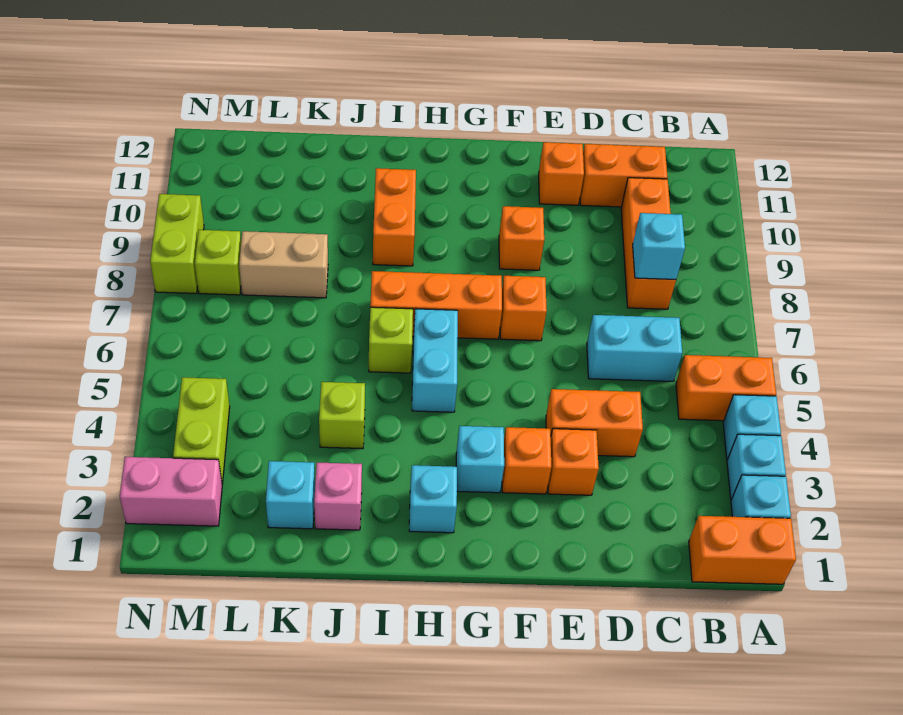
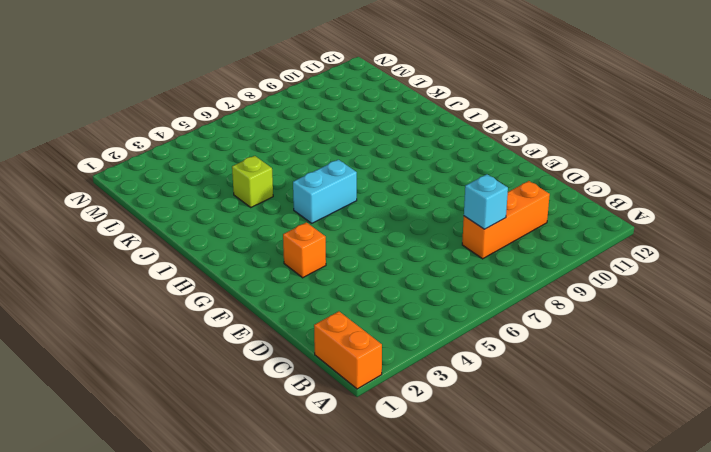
none -> cyan 1x1 brick [731,475,791,518]
none -> cyan 1x1 brick [727,434,786,499]
none -> cyan 1x1 brick [723,395,781,459]

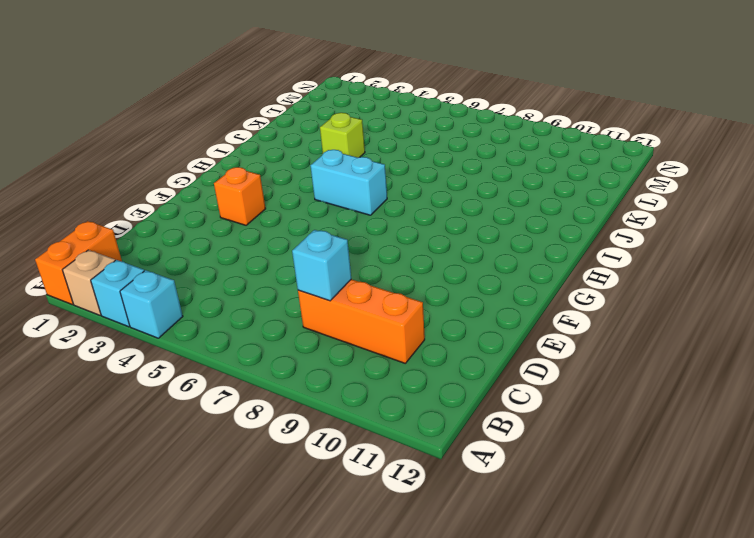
tan 1x1 brick [62,250,115,315] -> cyan 1x1 brick [731,475,791,518]
none -> orange 1x2 brick [676,355,776,421]
none -> cyan 1x2 brick [587,315,682,381]
none -> orange 1x2 brick [580,144,667,207]

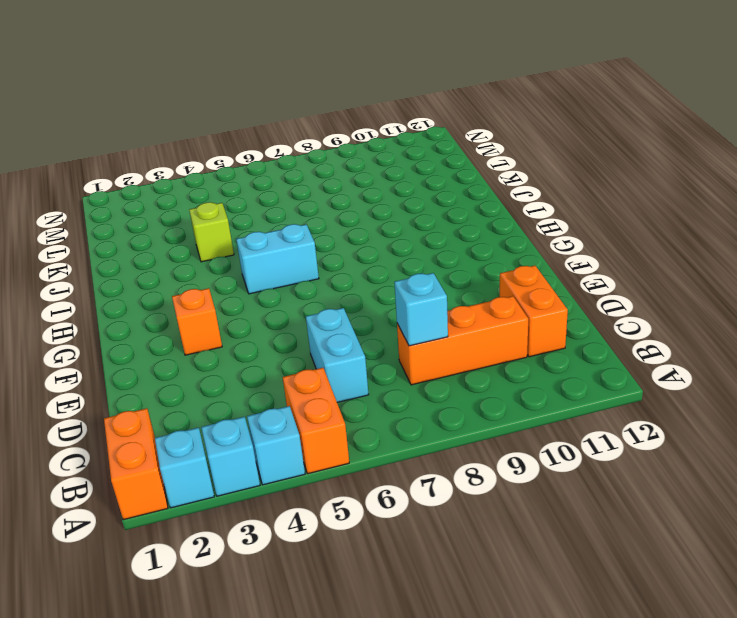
none -> orange 1x2 brick [546,389,643,457]
none -> orange 1x1 brick [548,429,599,495]
none -> orange 1x1 brick [539,142,584,205]

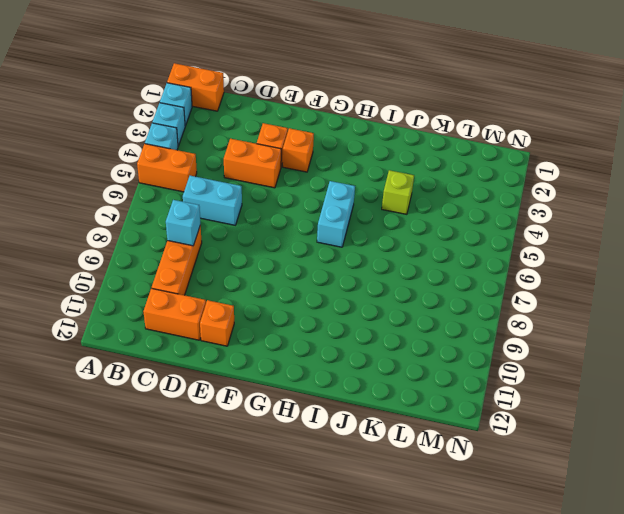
none -> orange 1x1 brick [500,276,547,341]
none -> orange 1x1 brick [499,206,544,270]
none -> cyan 1x1 brick [456,426,504,493]

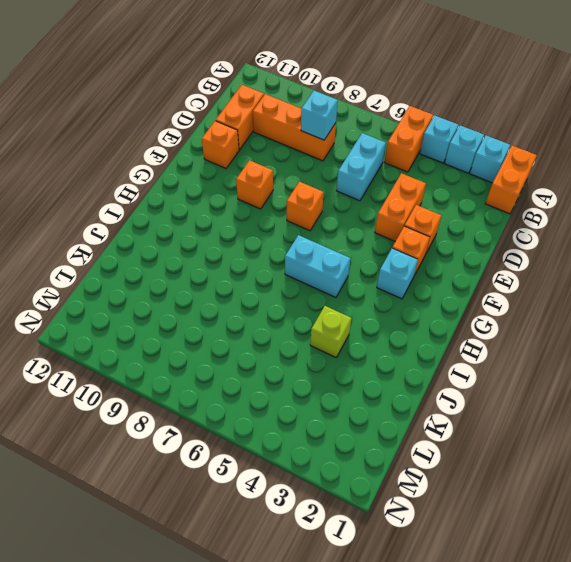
none -> orange 1x3 brick [370,271,502,339]
none -> cyan 1x1 brick [409,465,457,533]
none -> lime 1x1 brick [369,307,413,373]

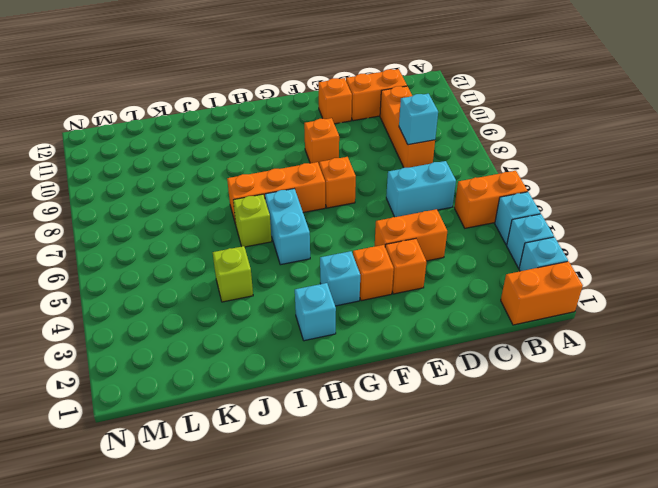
none -> orange 1x2 brick [373,168,416,266]
none -> pink 1x1 brick [314,462,362,530]
none -> cyan 1x1 brick [266,461,315,529]

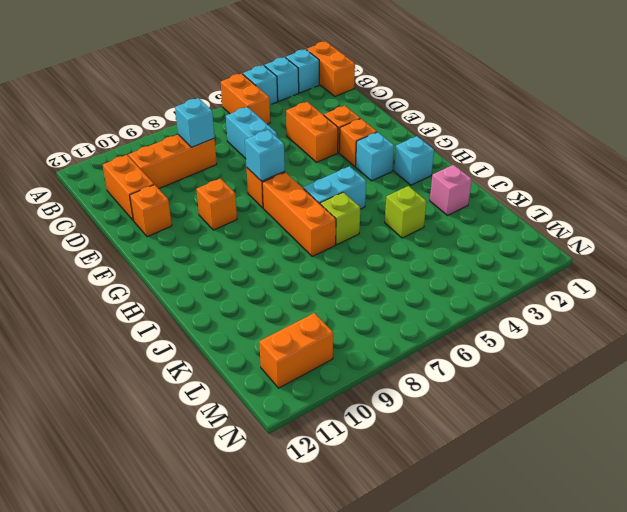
cyan 1x1 brick [245,130,285,181] -> cyan 1x1 brick moved to [266,461,315,529]
orange 1x2 brick [259,313,333,388] -> orange 1x2 brick moved to [373,168,416,266]
none -> tan 1x2 brick [239,231,328,298]
none -> pink 1x2 brick [120,457,222,526]
none -> lime 1x2 brick [173,377,230,484]

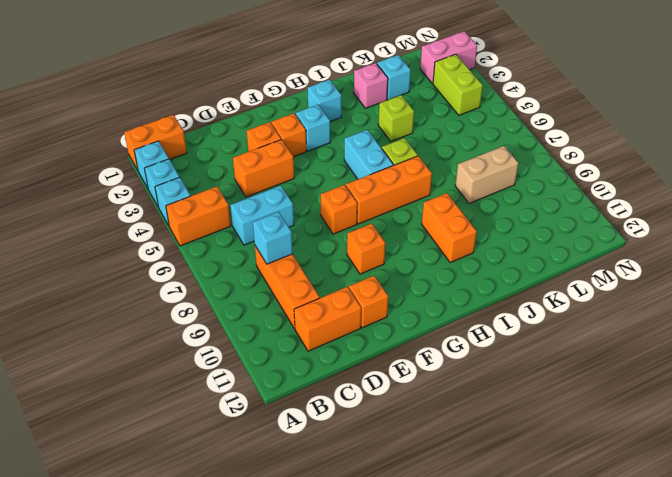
none -> lime 1x1 brick [195,230,241,295]
none -> lime 1x2 brick [150,194,204,293]

